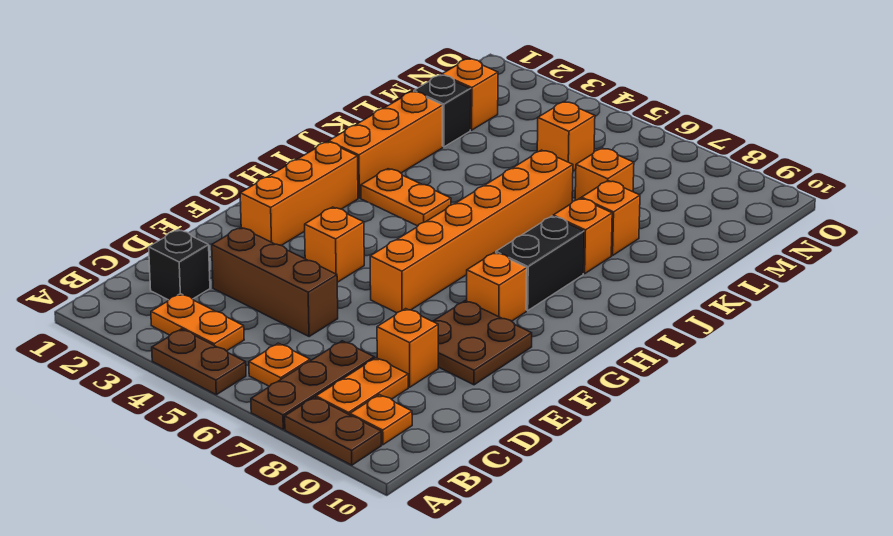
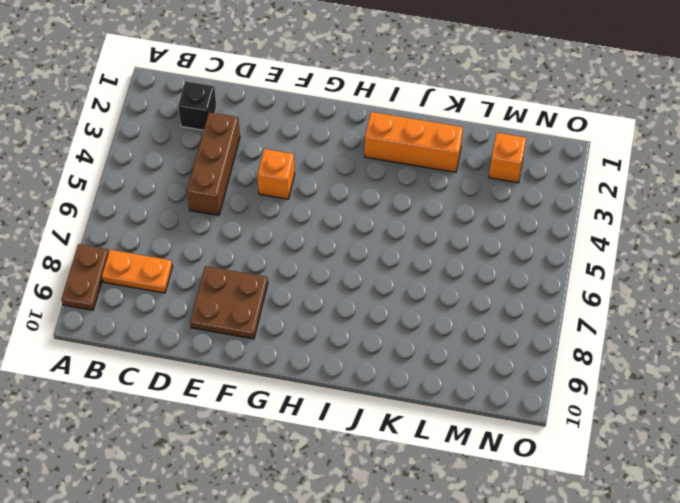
none -> brown 1x2 plate [152,329,246,395]
none -> brown 1x3 plate [251,341,374,429]
none -> orange 1x2 plate [151,294,244,351]

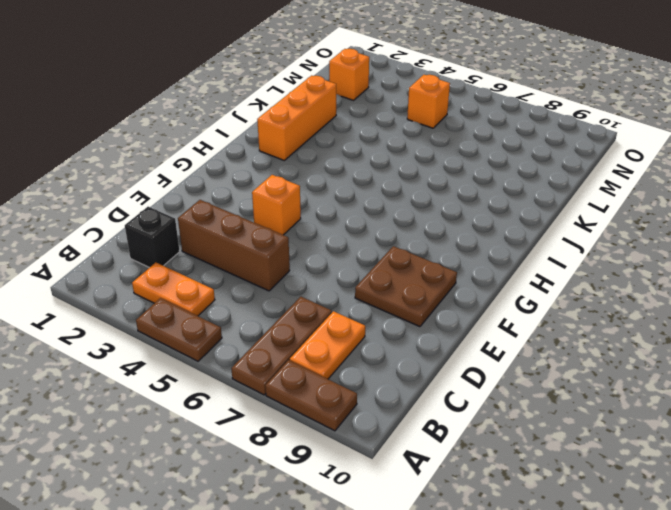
none -> orange 1x1 plate [249,343,310,386]
none -> orange 1x1 plate [350,395,412,445]
none -> orange 1x1 brick [377,309,438,387]

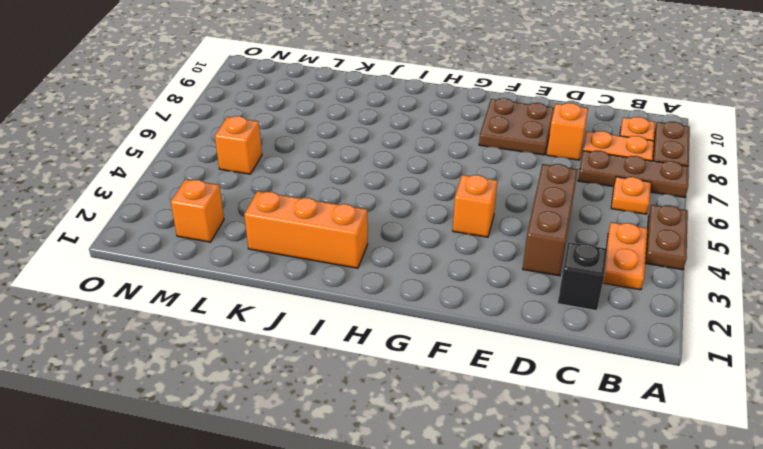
none -> orange 1x3 brick [240,142,358,246]
none -> orange 1x6 brick [370,150,573,313]
none -> orange 1x1 brick [467,252,527,321]

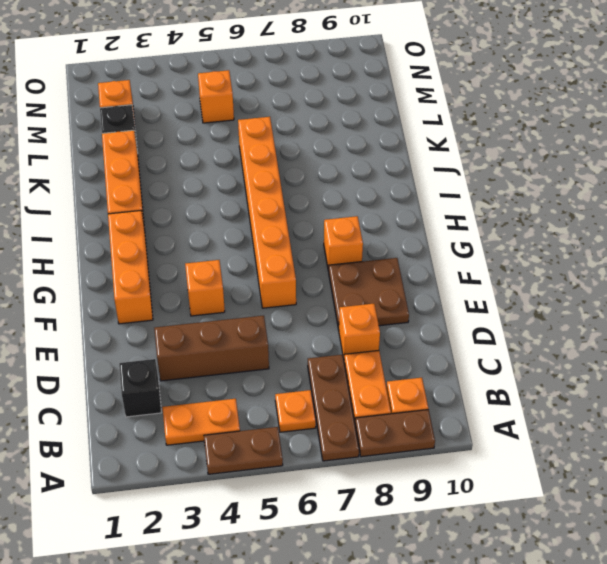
none -> black 1x2 brick [496,216,584,311]
none -> orange 1x2 plate [361,169,451,226]
none -> orange 1x1 brick [553,198,612,274]

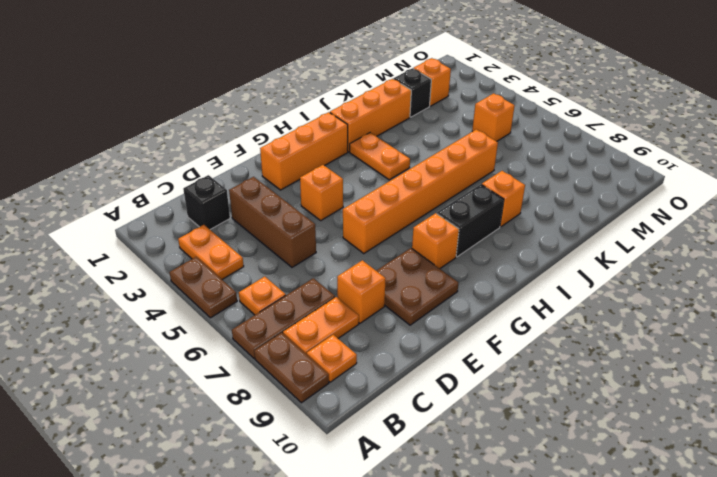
none -> orange 1x1 brick [581,181,640,256]
none -> orange 1x1 brick [575,148,634,200]

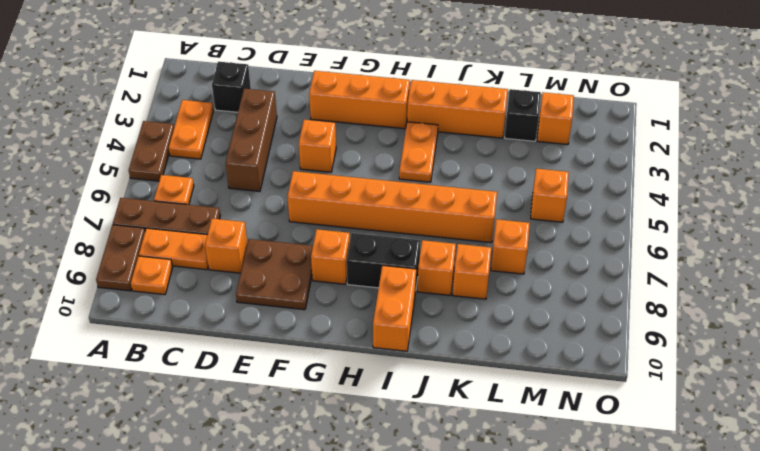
orange 1x2 brick [373,265,416,351] -> none

